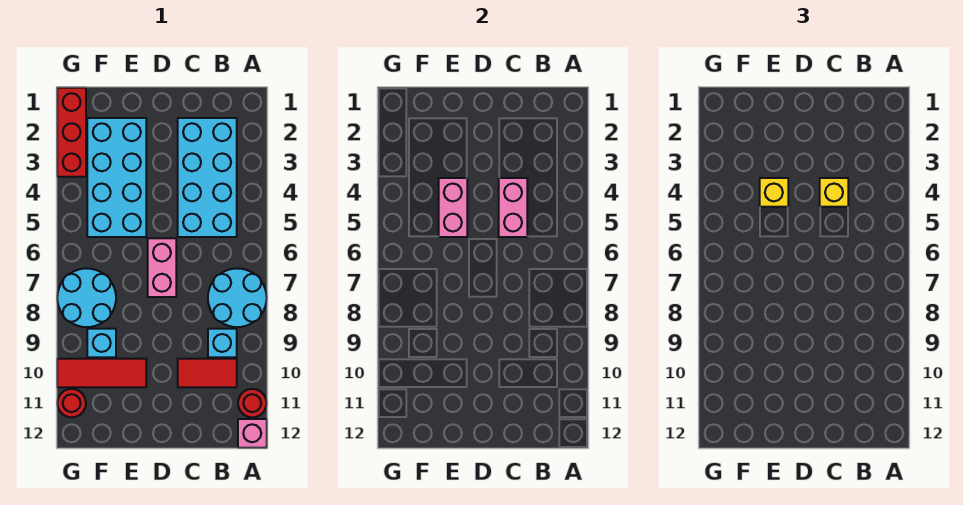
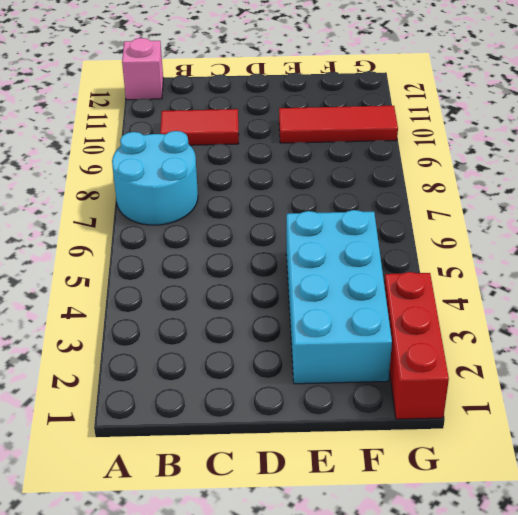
none -> red 1x1 round brick [238,389,267,418]
none -> cyan 2x4 brick [178,118,237,237]
none -> cyan 1x1 brick [208,329,237,357]

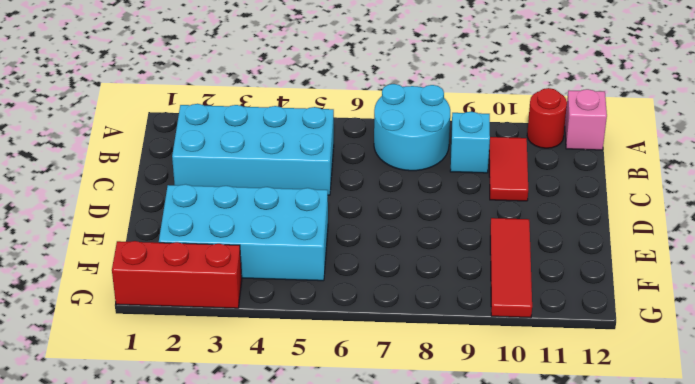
none -> pink 1x2 brick [148,238,176,297]
none -> cyan 2x2 round brick [57,268,116,327]
none -> cyan 1x1 brick [87,329,116,357]

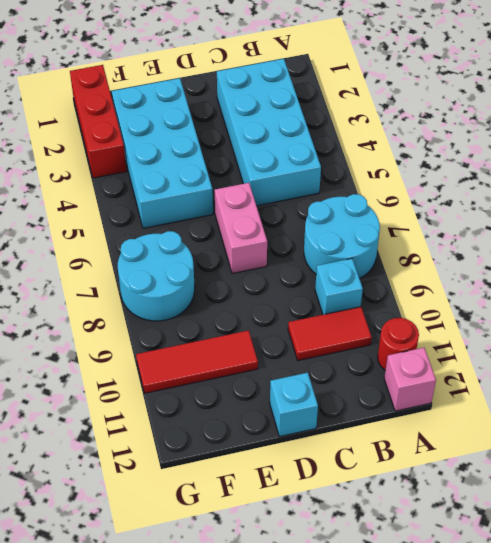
cyan 1x1 brick [270,373,318,437] -> cyan 1x1 brick moved to [87,329,116,357]
none -> red 1x1 round brick [57,389,86,418]
none -> pink 1x2 brick [499,178,527,237]
none -> pink 1x2 brick [439,178,467,237]

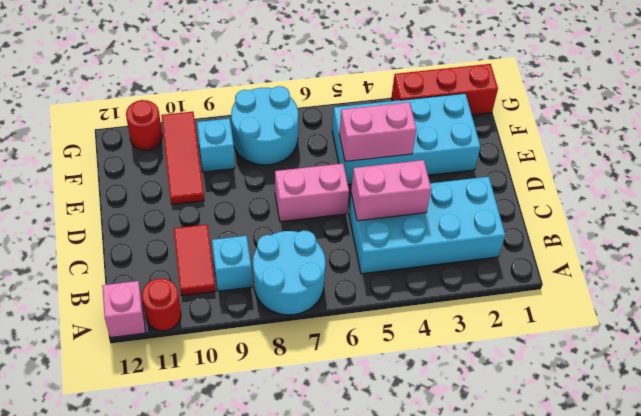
none -> yellow 1x1 brick [820,178,848,207]
none -> yellow 1x1 brick [760,178,788,207]

